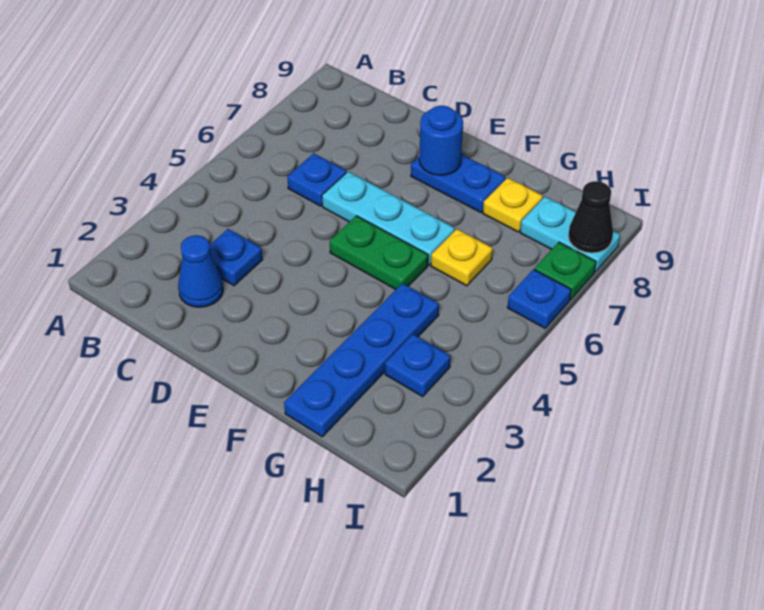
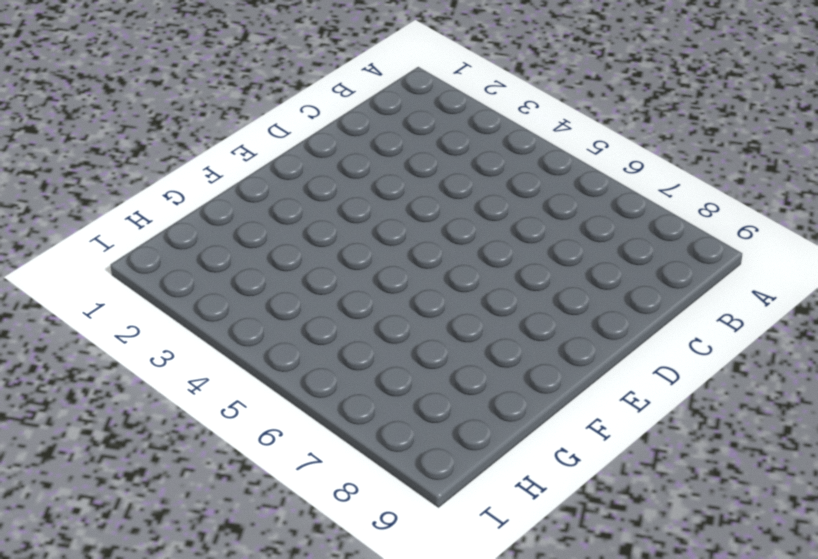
none -> blue 1x1 cone [178,235,223,307]
none -> blue 1x1 plate [210,229,263,286]
none -> blue 1x1 plate [287,153,347,206]

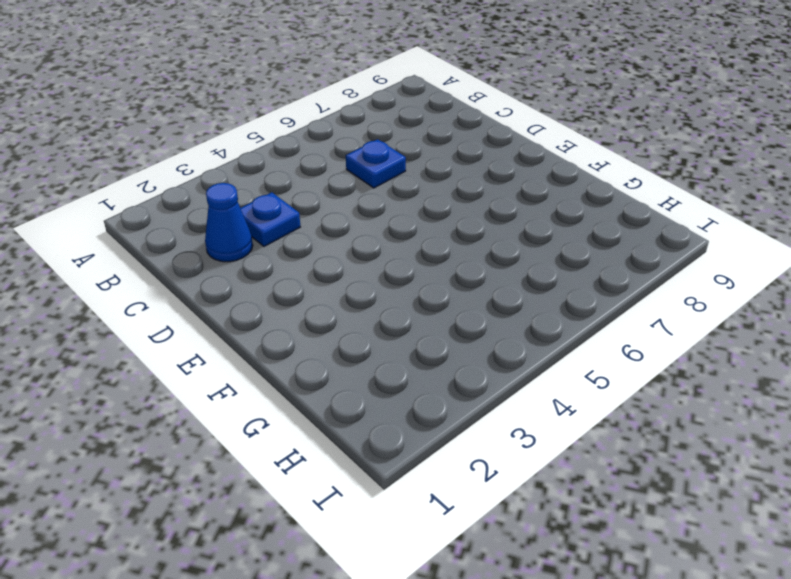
none -> cyan 1x3 plate [322,172,455,265]
none -> green 1x2 plate [330,216,428,289]
none -> blue 1x2 plate [411,155,506,213]

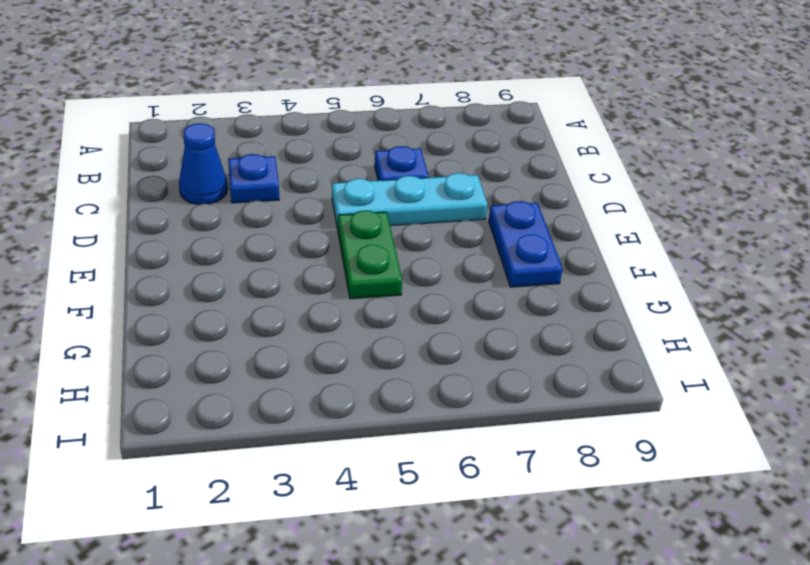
cyan 1x3 plate [332,173,487,229] -> cyan 1x3 plate turned to [322,172,455,265]
none -> blue 1x4 plate [284,283,439,437]
none -> yellow 1x1 plate [431,229,493,286]
none -> yellow 1x1 plate [483,178,543,232]

